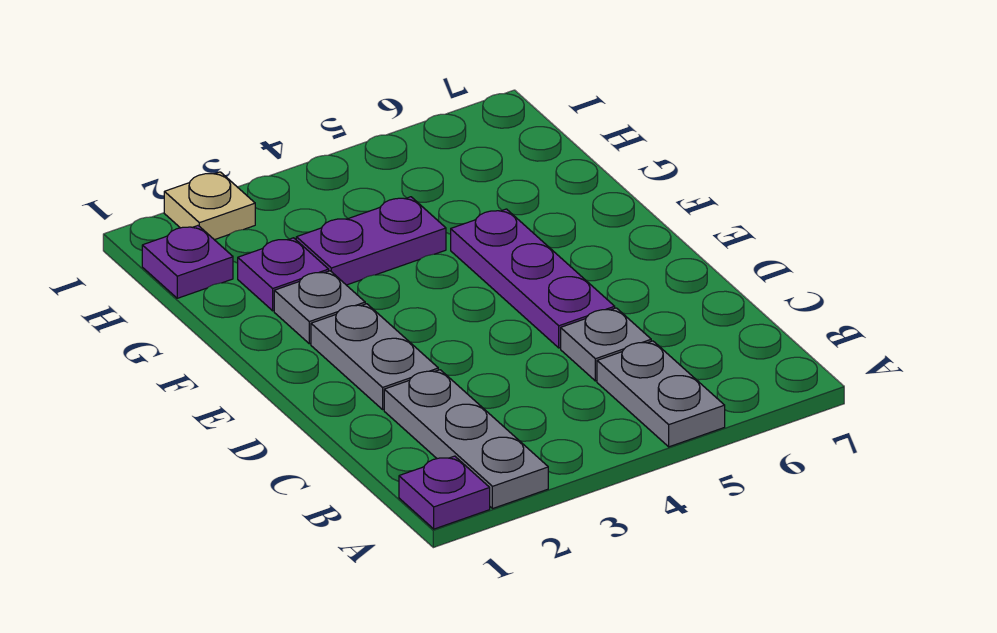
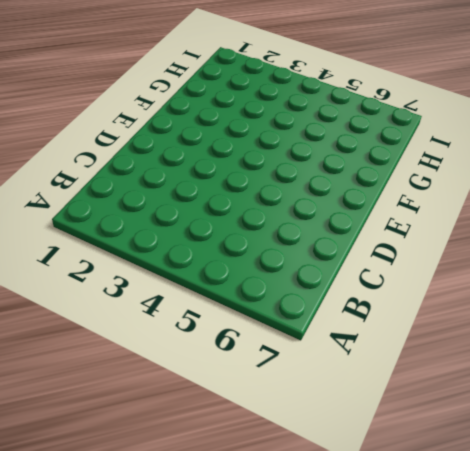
none -> purple 1x1 plate [399,456,490,529]
none -> grey 1x3 plate [384,370,548,509]

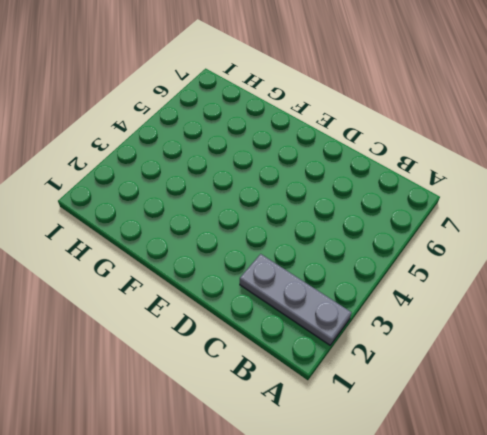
none -> purple 1x1 plate [399,456,490,529]
none -> grey 1x2 plate [597,341,725,447]

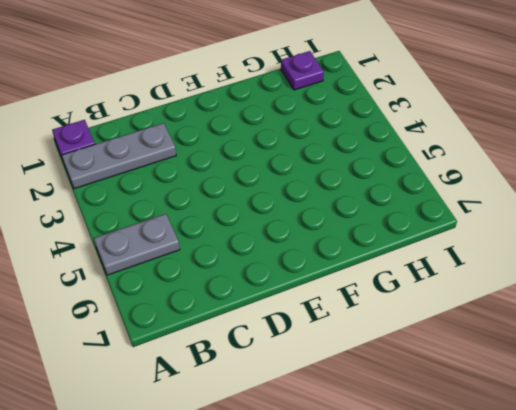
none -> grey 1x1 plate [561,308,651,381]
none -> grey 1x2 plate [311,304,438,409]

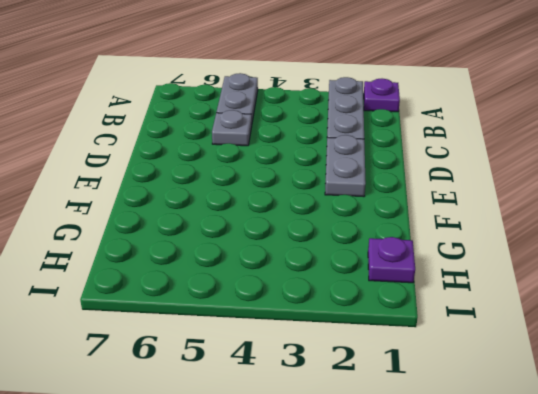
none -> purple 1x3 plate [451,209,615,348]
none -> grey 1x1 plate [274,271,365,344]

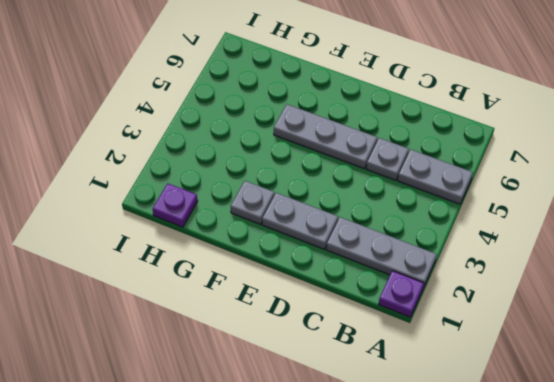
grey 1x3 plate [274,104,377,169] -> purple 1x3 plate [451,209,615,348]
none -> purple 1x1 plate [238,238,329,311]
none -> purple 1x2 plate [296,197,446,285]

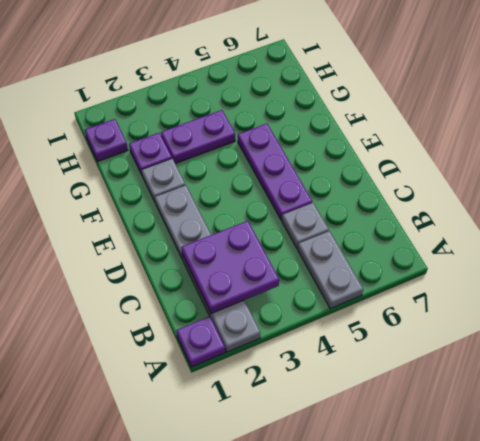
purple 2x2 plate [181,221,279,314] -> none
none -> tan 1x1 plate [164,172,255,240]

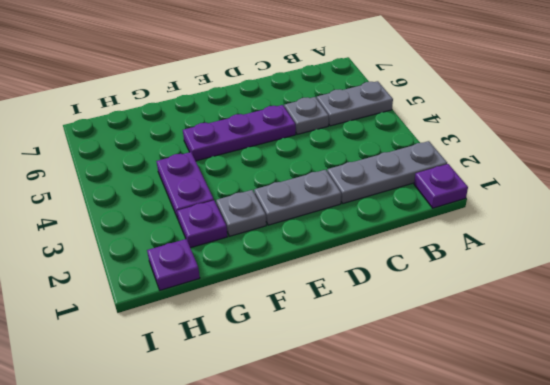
none -> tan 1x1 plate [164,172,255,240]

